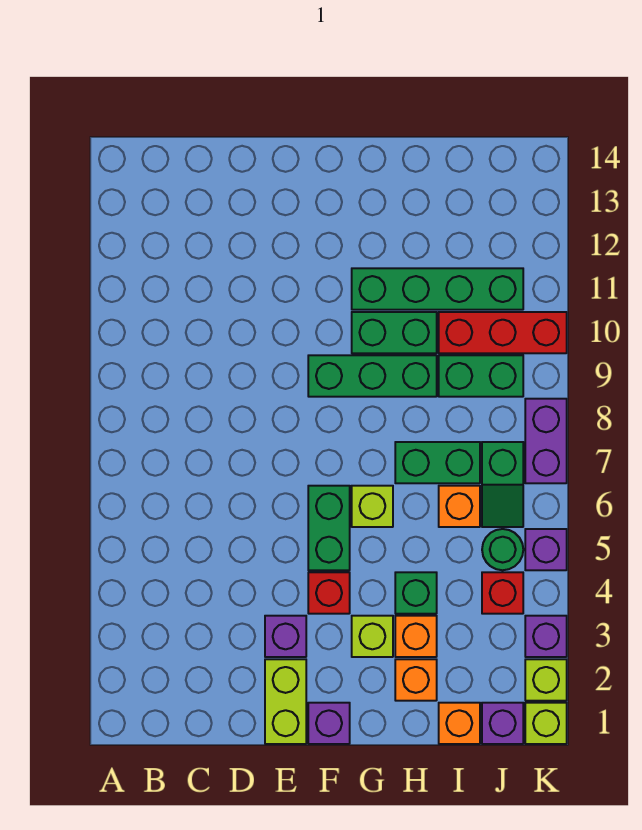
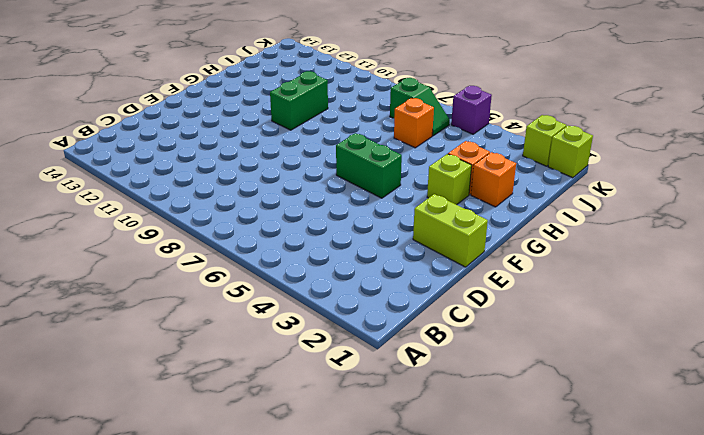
none -> purple 1x1 brick [265,616,306,657]
none -> purple 1x1 brick [308,703,350,744]
none -> red 1x1 brick [308,572,350,614]

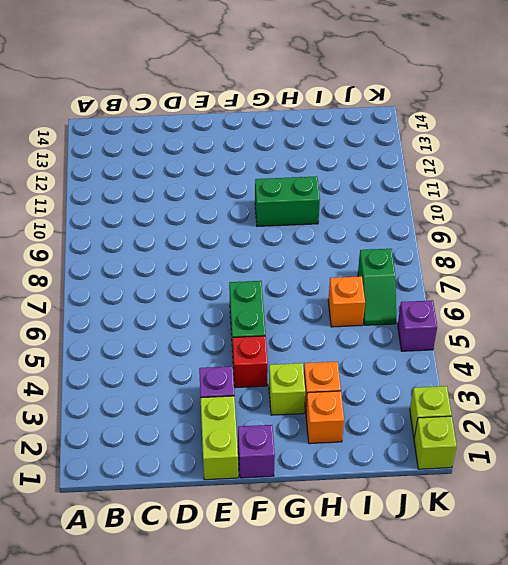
none -> green 1x3 brick [308,355,437,397]
none -> lime 1x1 brick [352,486,393,527]
none -> green 1x4 brick [352,268,523,310]

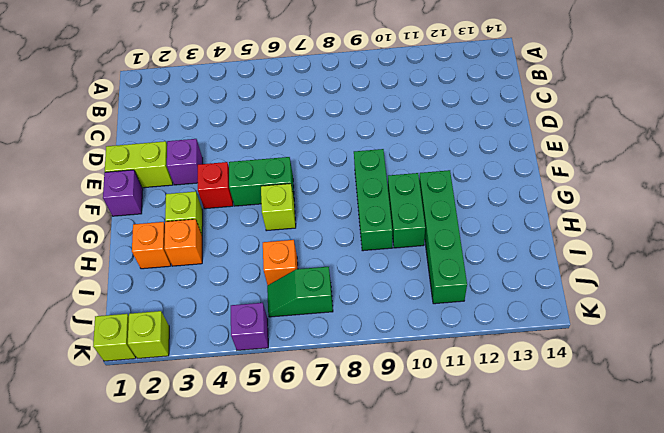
none -> green 1x1 brick [395,572,437,614]
none -> green 1x2 brick [395,442,480,483]
none -> orange 1x1 brick [439,703,480,744]

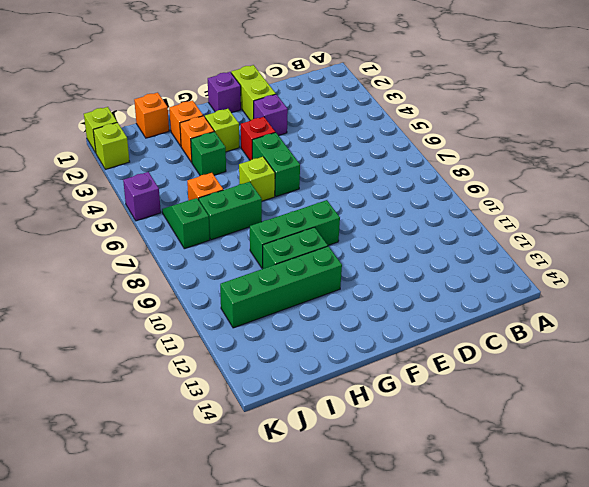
none -> green 1x2 brick [439,355,523,397]
none -> red 1x3 brick [439,312,567,353]
none -> purple 1x1 brick [482,703,523,744]

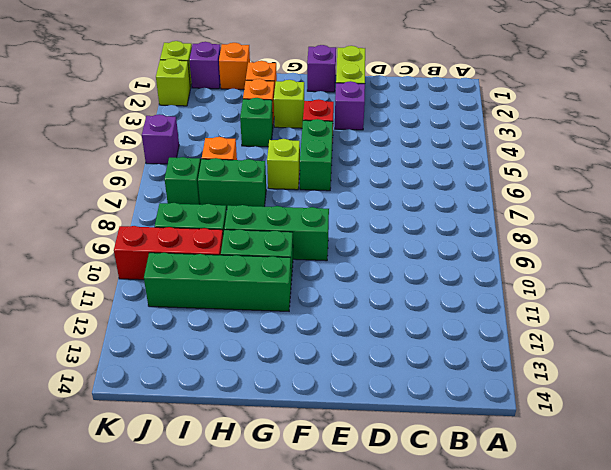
none -> red 1x1 brick [482,572,523,614]
none -> green 1x1 round brick [482,529,523,570]
none -> purple 1x1 brick [525,616,567,657]

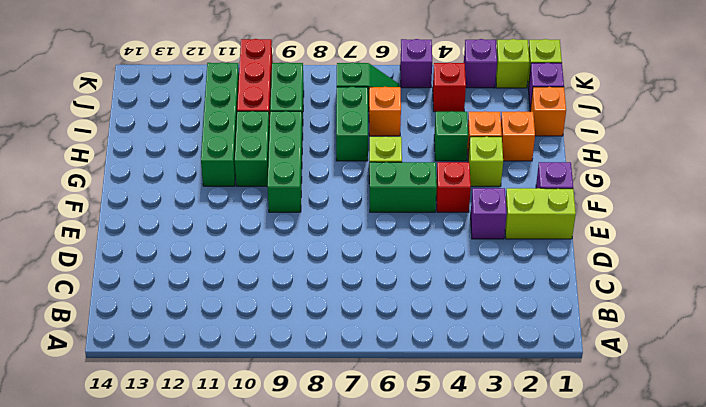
none -> green 1x1 round brick [482,529,523,570]
none -> purple 1x2 brick [525,399,567,483]

